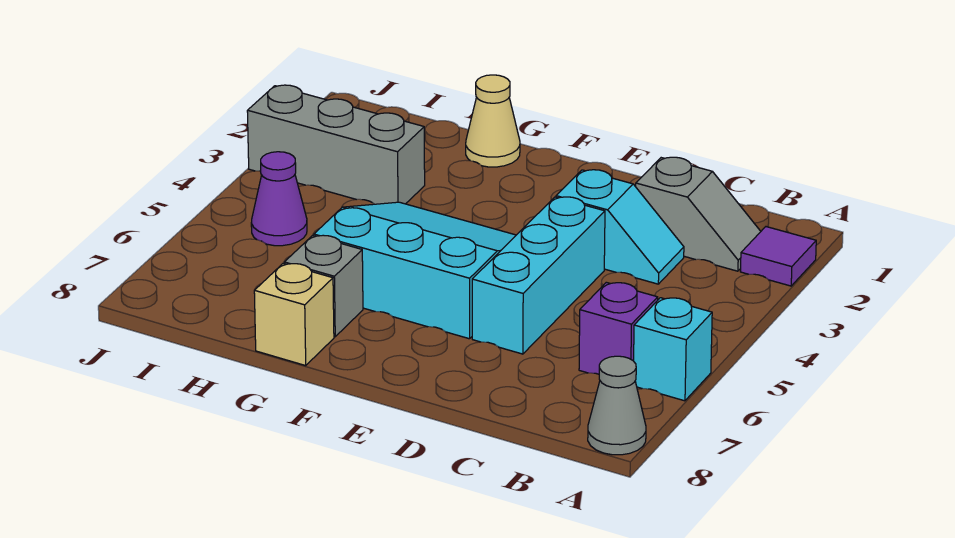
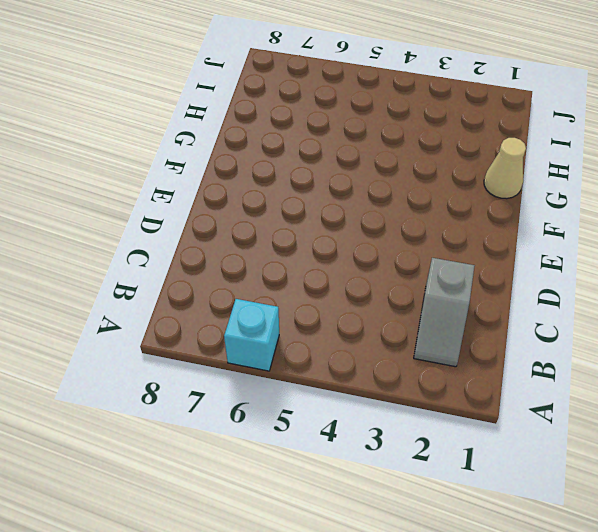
none -> purple 1x1 tile [740,227,816,286]
none -> grey 1x1 cone [588,356,646,455]
none -> purple 1x1 brick [579,282,658,374]

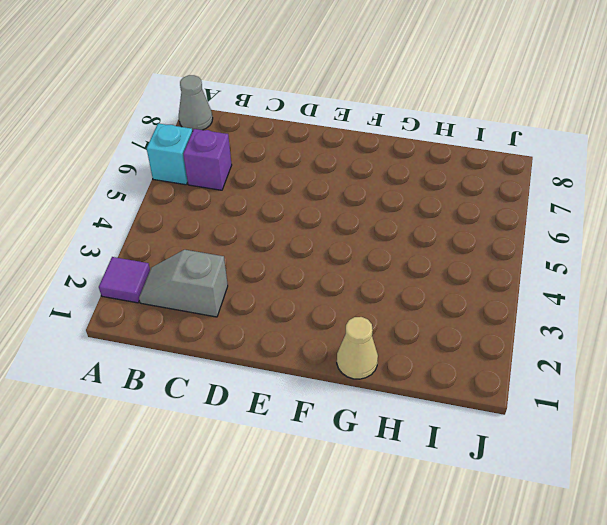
none -> cyan 1x2 slope [556,170,684,284]
none -> cyan 1x3 brick [472,197,605,354]
none -> cyan 3x3 slope [314,202,516,339]

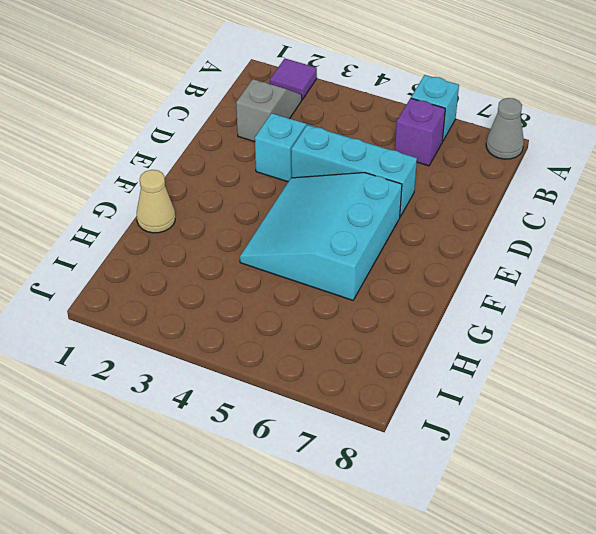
none -> grey 1x1 brick [284,235,363,337]
none -> tan 1x1 brick [254,264,334,366]
none -> grey 1x3 brick [247,85,425,204]

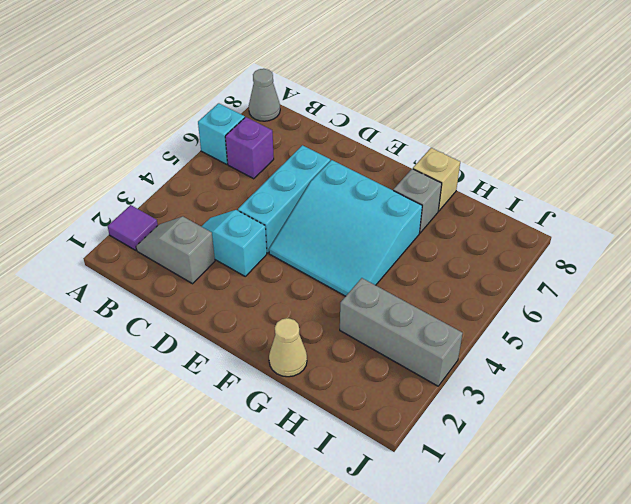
none -> purple 1x1 cone [251,152,307,246]

